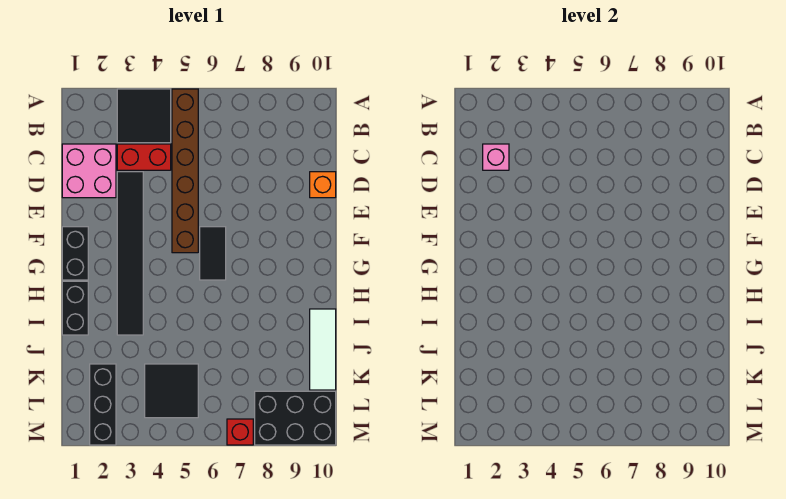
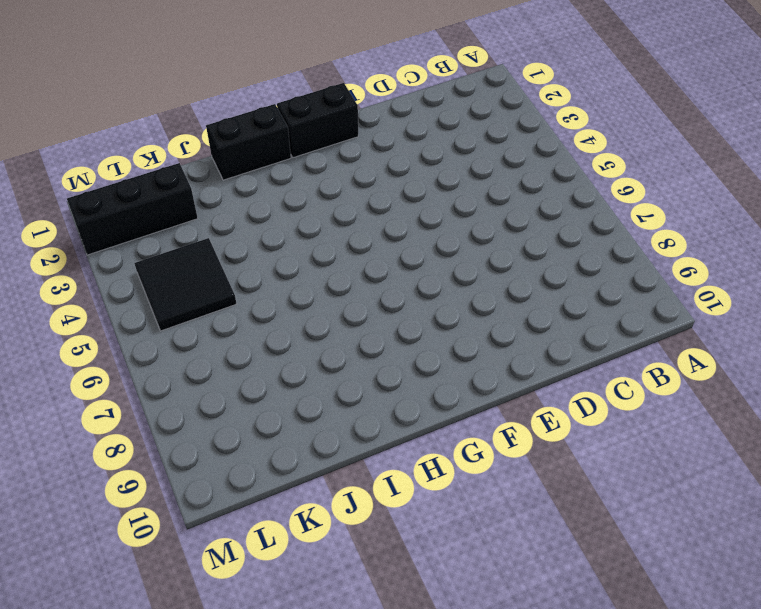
none -> black 2x2 tile [117,89,171,143]
none -> brown 1x6 brick [172,89,198,253]
none -> pink 2x2 brick [62,144,116,198]

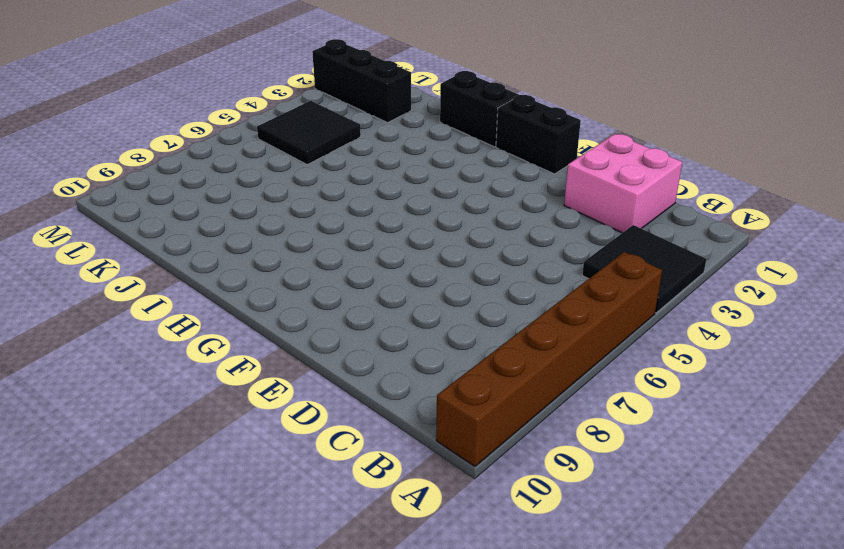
brown 1x6 brick [436,252,662,466] -> brown 1x6 brick turned to [172,89,198,253]
none -> red 1x2 brick [117,144,171,170]
none -> black 1x6 tile [117,172,143,335]
none -> orange 1x1 brick [310,172,336,198]

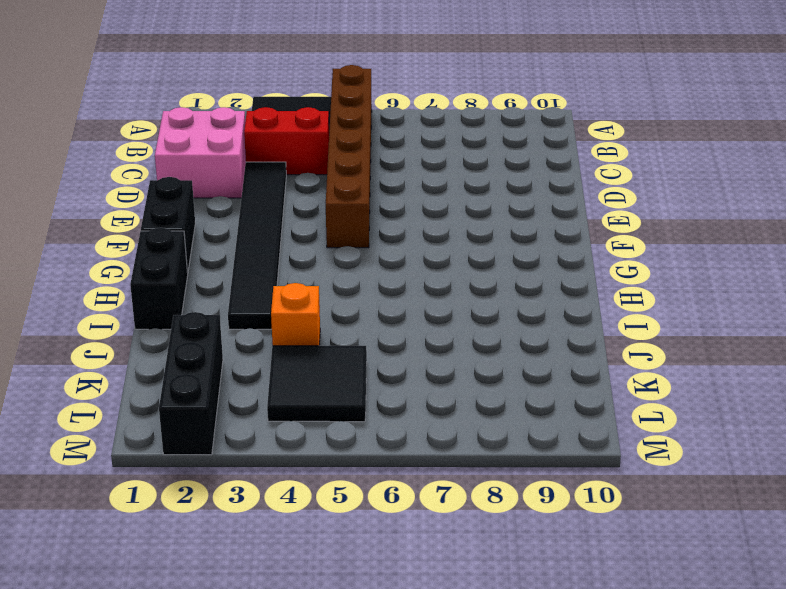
orange 1x1 brick [271,283,320,346] -> orange 1x1 brick moved to [310,172,336,198]
none -> black 1x2 tile [200,227,226,280]
none -> white 1x3 tile [310,309,336,390]
none -> black 2x3 brick [255,391,336,445]

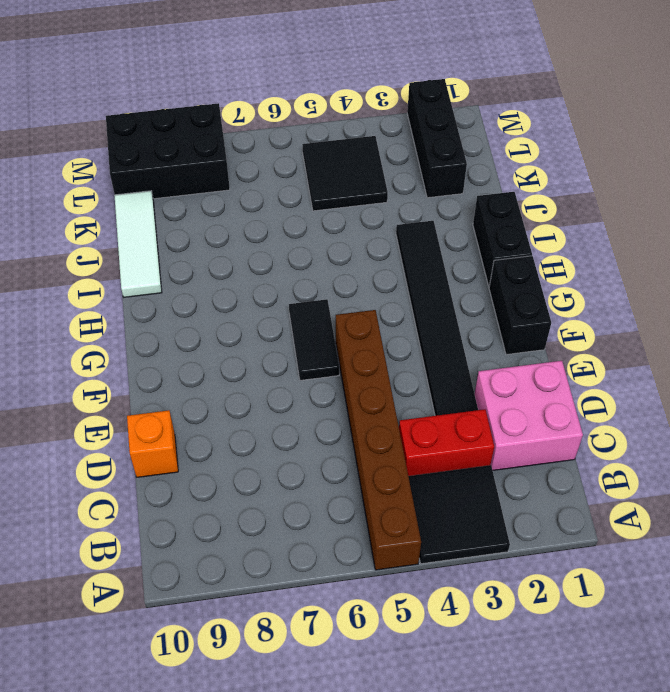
none -> red 1x1 brick [227,419,253,445]
none -> pink 1x1 brick [483,144,509,170]

